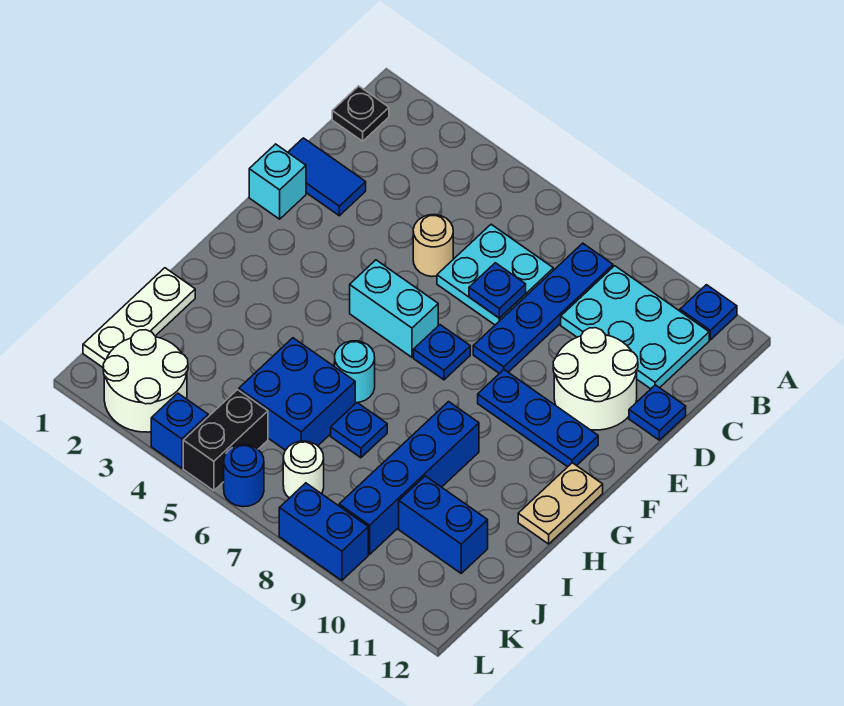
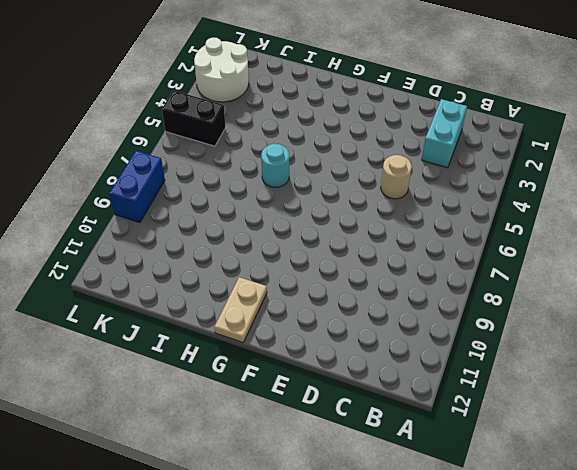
cyan 1x2 brick [422,99,467,168] -> cyan 1x2 brick moved to [350,260,438,357]
tan 1x2 plate [214,277,267,342] -> tan 1x2 plate turned to [518,463,603,544]
none -> blue 1x1 plate [680,285,737,340]
none -> black 1x1 plate [332,86,389,141]
none -> blue 1x4 plate [473,243,613,373]

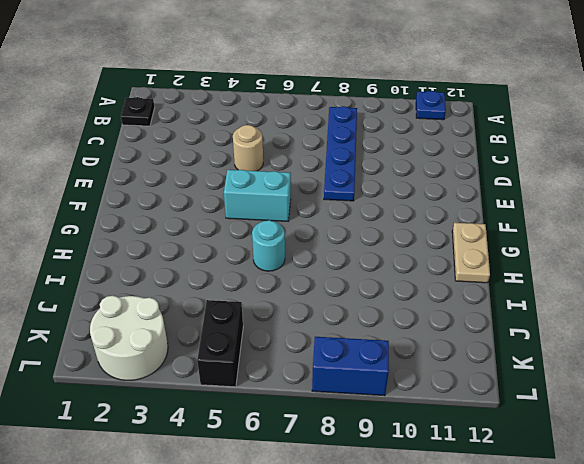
none -> cyan 2x3 plate [561,266,709,389]
none -> cyan 2x2 plate [437,224,553,325]
none -> blue 1x2 tile [288,138,366,216]

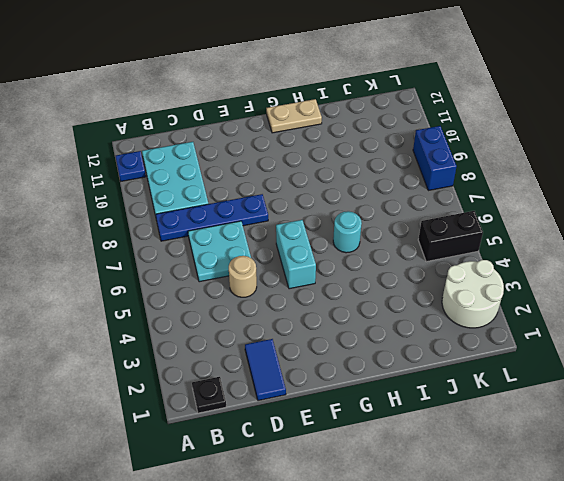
none -> white 2x2 round brick [553,328,638,430]
none -> blue 1x1 plate [629,385,686,440]
none -> cyan 1x1 brick [249,144,306,219]

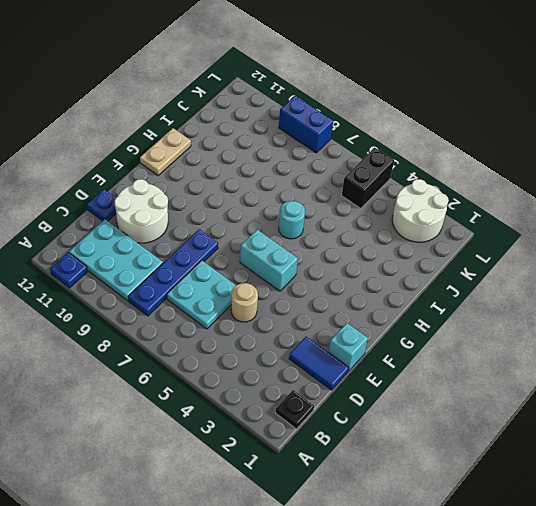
none -> blue 1x1 plate [414,325,470,380]
none -> blue 1x3 plate [478,370,598,467]
none -> blue 1x4 brick [339,402,479,554]

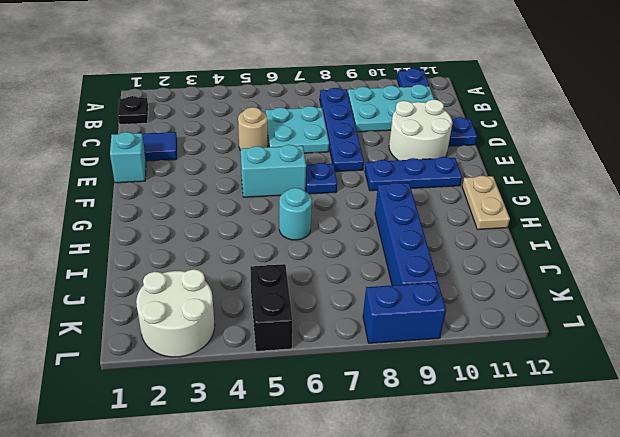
none -> white 1x3 plate [83,268,195,367]
none -> blue 2x2 brick [239,338,355,450]
none -> blue 1x1 plate [331,403,387,458]

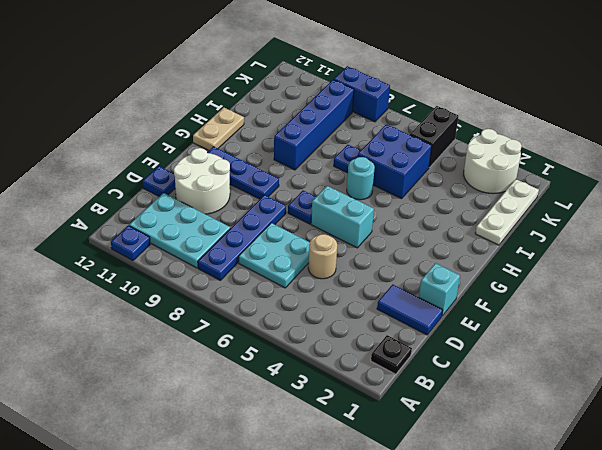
none -> blue 1x2 brick [399,476,488,573]
none -> white 1x1 round brick [283,441,324,498]
none -> blue 1x1 brick [151,393,208,468]

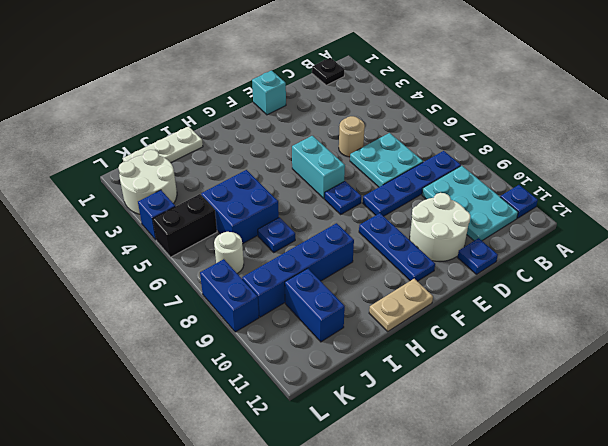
none -> blue 1x2 tile [288,138,366,216]
none -> cyan 1x1 round brick [335,341,375,403]
none -> blue 1x1 round brick [224,445,264,507]

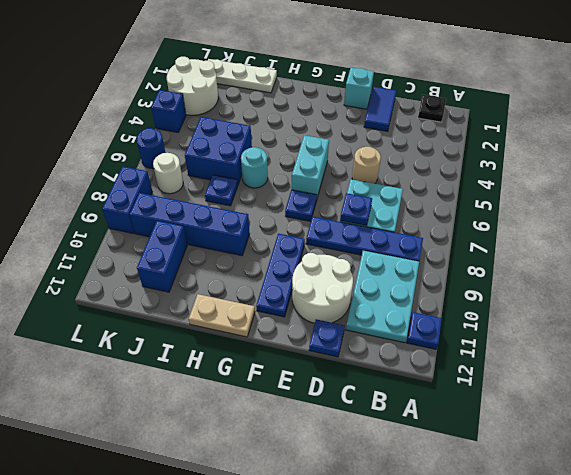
none -> black 1x2 brick [183,390,268,491]

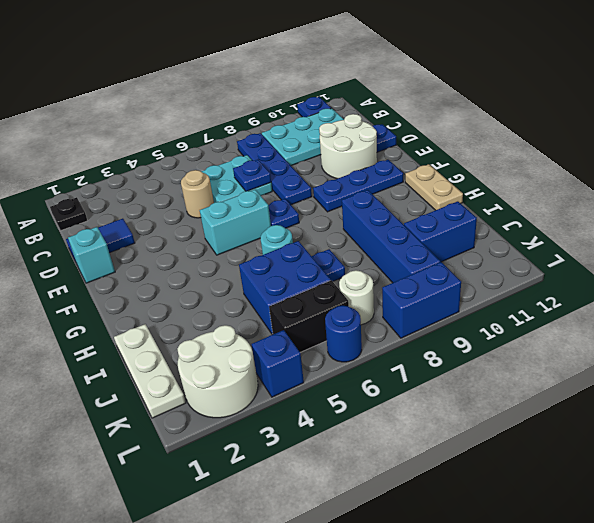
black 1x2 brick [269,280,349,352] -> black 1x2 brick turned to [183,390,268,491]

